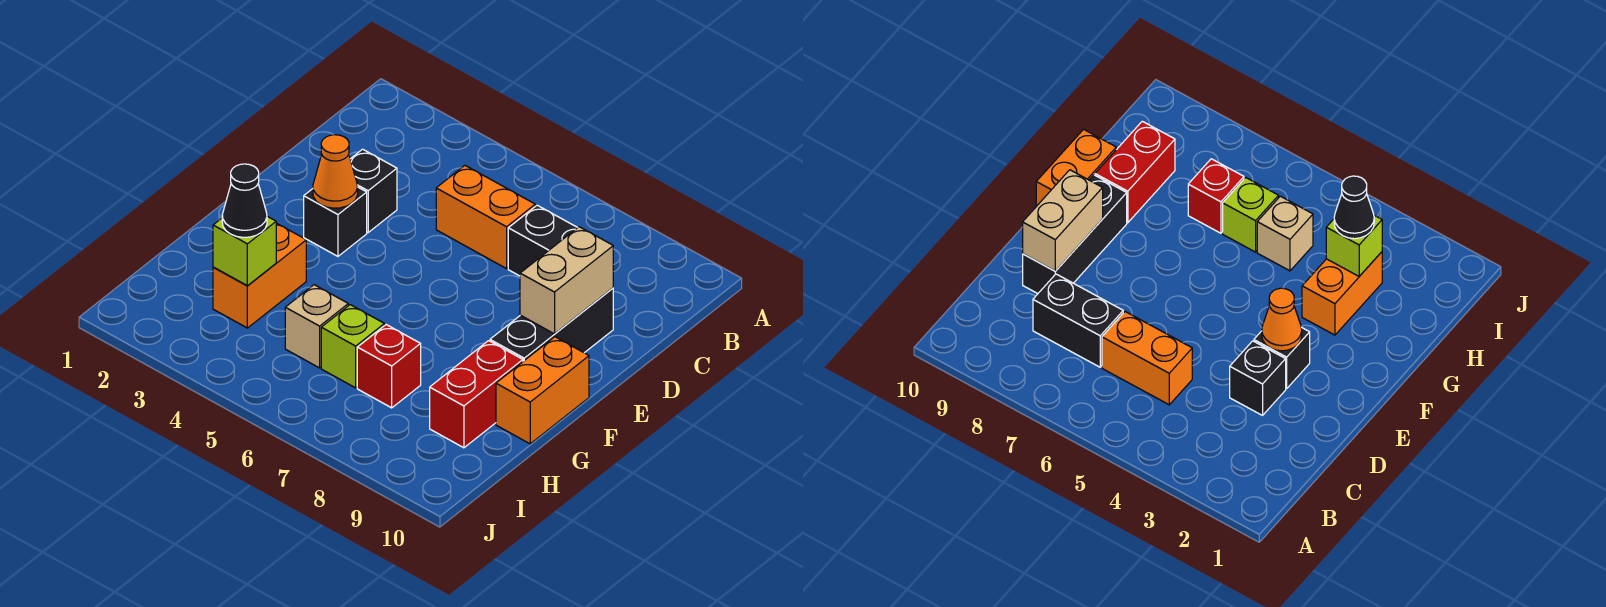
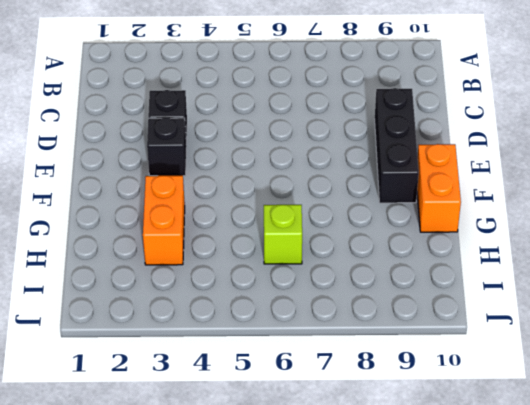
none -> orange 1x2 brick [436,166,535,269]
none -> black 1x2 brick [508,205,577,276]
none -> red 1x2 brick [430,341,523,448]

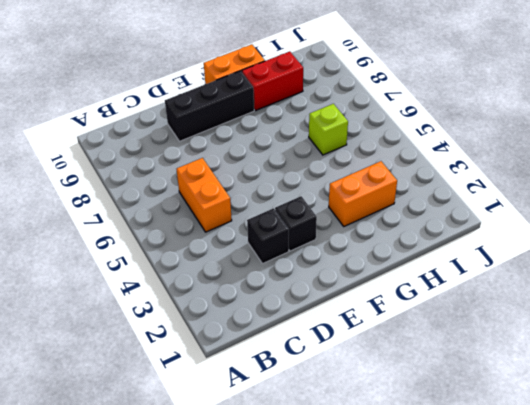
none -> black 1x2 brick [508,205,577,276]
none -> tan 1x1 brick [285,285,348,368]
none -> red 1x1 brick [357,325,421,408]

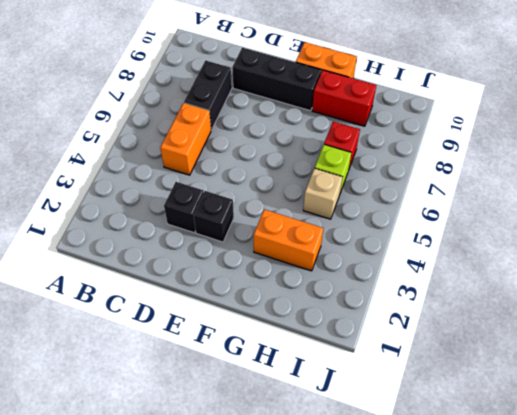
none -> tan 1x2 brick [520,227,613,334]
none -> orange 1x1 cone [313,135,358,208]
none -> lime 1x1 brick [213,216,276,286]

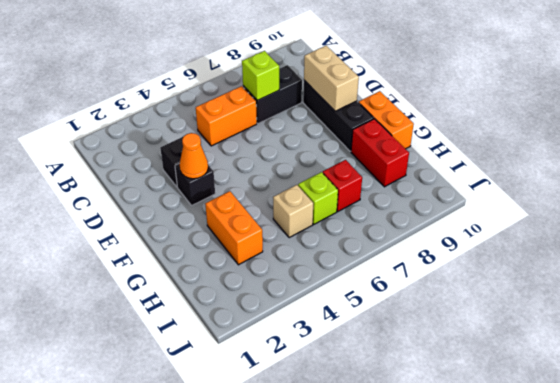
lime 1x1 brick [242,51,279,100] -> lime 1x1 brick moved to [213,216,276,286]
none -> black 1x1 cone [222,164,267,237]

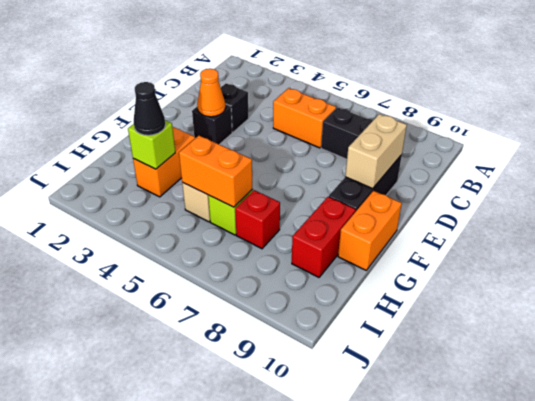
orange 1x2 brick [179,136,253,207] -> none

